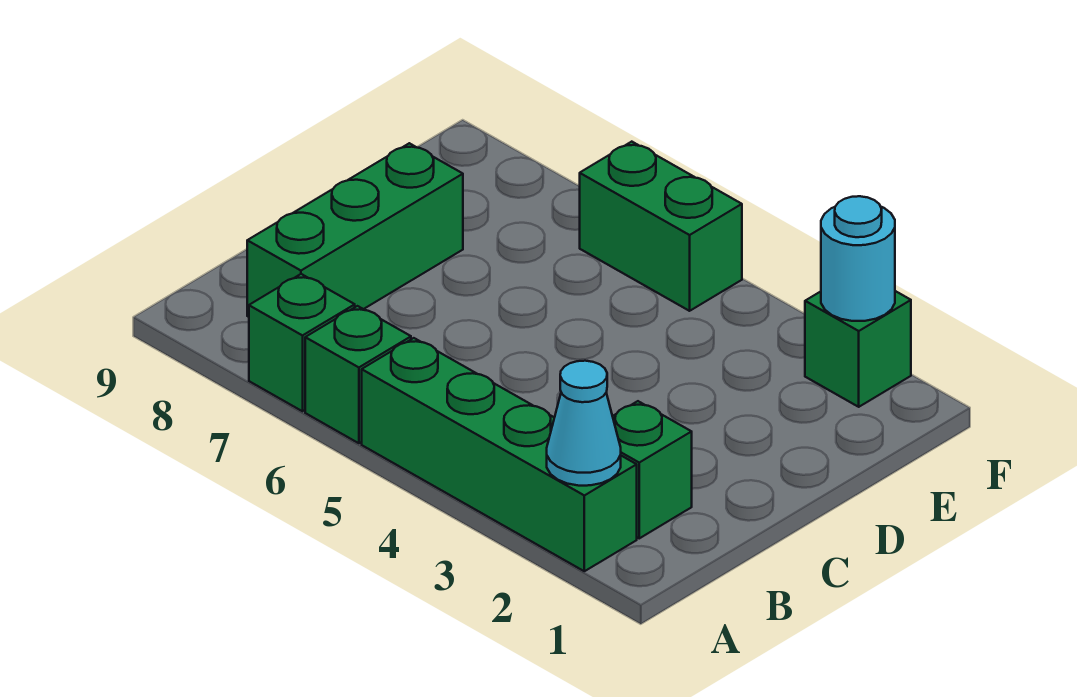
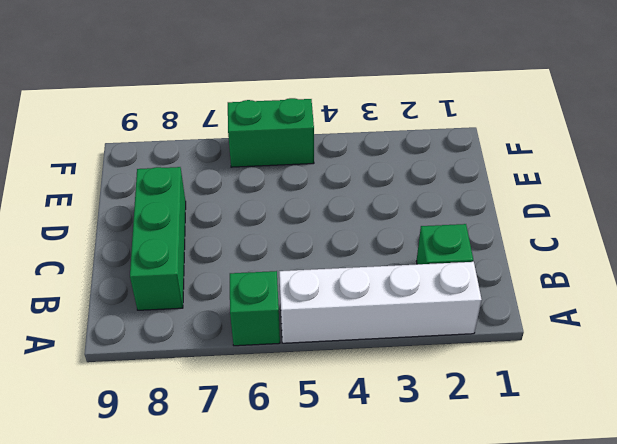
white 1x4 brick [279,262,482,343] -> green 1x4 brick [362,338,637,571]
none -> green 1x1 brick [249,274,355,411]
none -> green 1x1 brick [805,291,911,407]

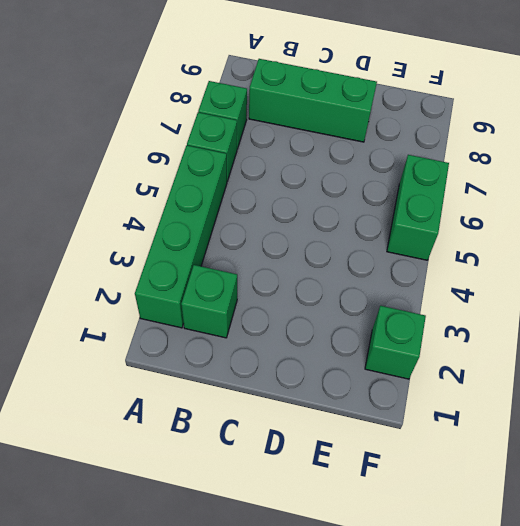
none -> cyan 1x1 cone [547,361,621,486]
none -> cyan 1x1 round brick [821,196,895,321]

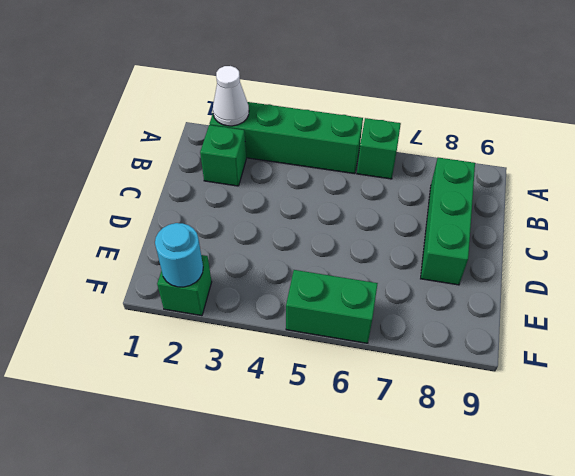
white 1x1 cone [213,66,249,126] -> cyan 1x1 cone [547,361,621,486]
none -> green 1x1 brick [249,274,355,411]

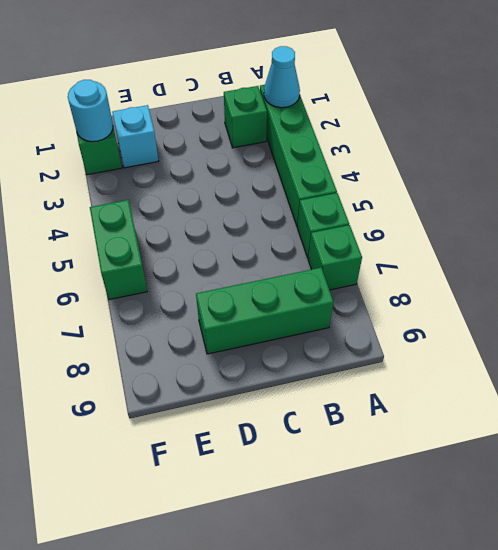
cyan 1x1 brick [112,105,158,168] -> none

